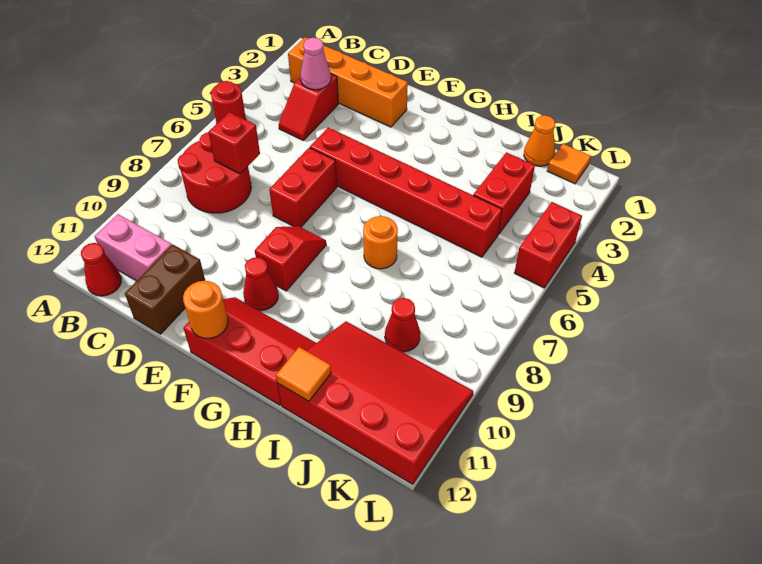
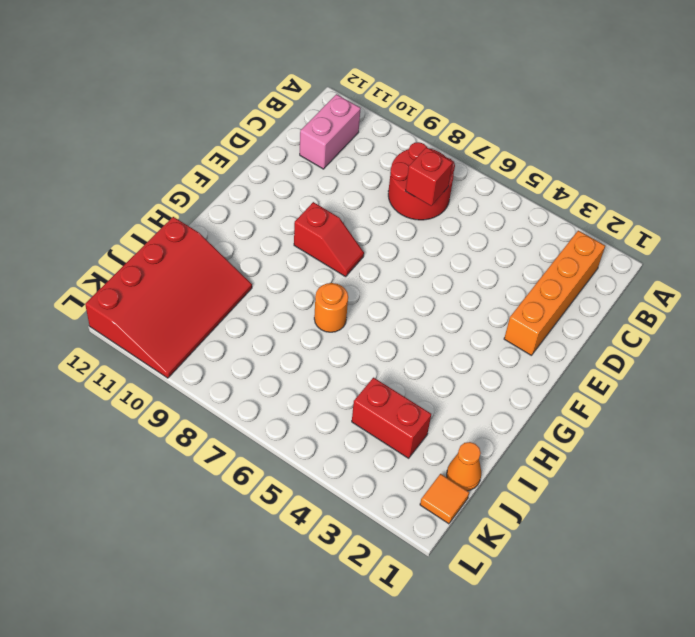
none -> red 1x1 round brick [211,81,246,123]
none -> red 1x1 cone [81,243,121,296]
none -> red 1x2 slope [279,74,338,140]

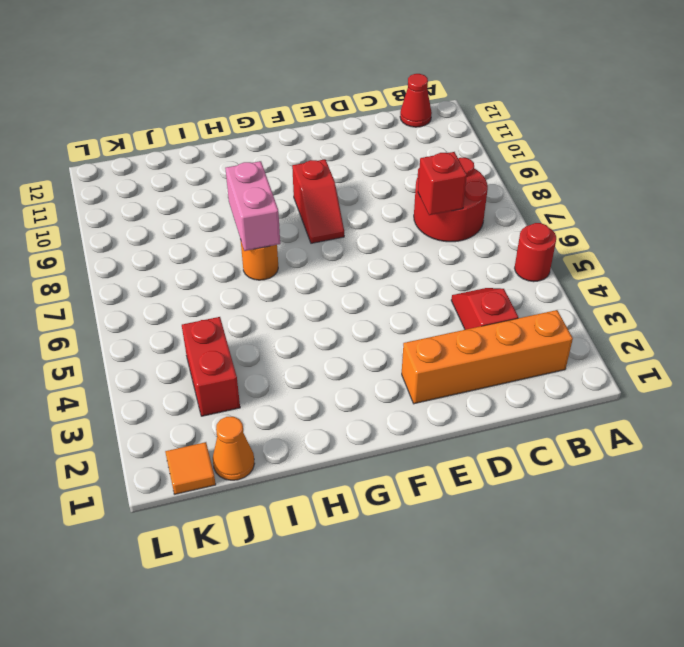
pink 1x2 brick [225,161,280,251] -> pink 1x2 brick turned to [95,214,172,281]
none -> brown 1x2 brick [125,245,205,334]
none -> red 1x6 brick [310,127,502,257]
none -> red 1x2 brick [269,148,337,227]

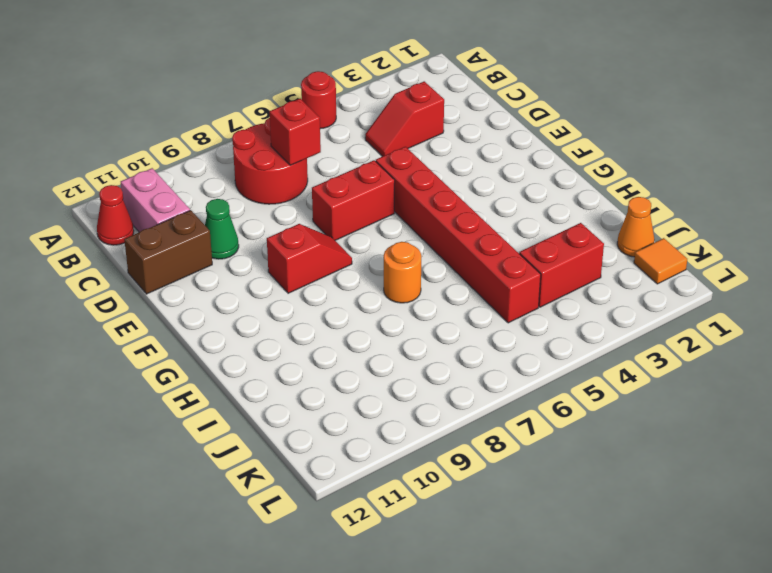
green 1x1 cone [205,199,239,259] -> none
none -> orange 1x4 brick [288,37,408,127]
none -> red 1x1 cone [243,257,278,311]
none -> red 2x3 slope [183,297,316,405]

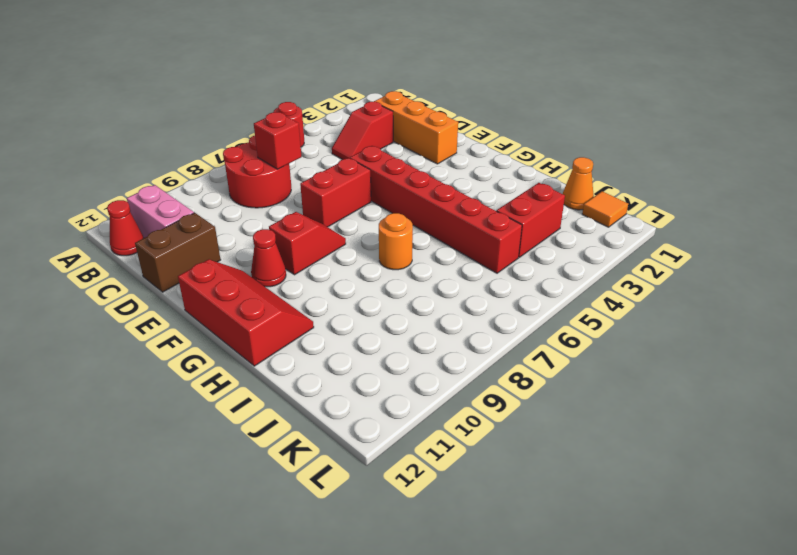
orange 1x3 brick [374,91,458,164] -> orange 1x4 brick [288,37,408,127]
none -> red 3x4 slope [278,321,473,484]
none -> red 1x1 cone [385,298,420,352]
none -> red 1x2 brick [515,202,582,288]

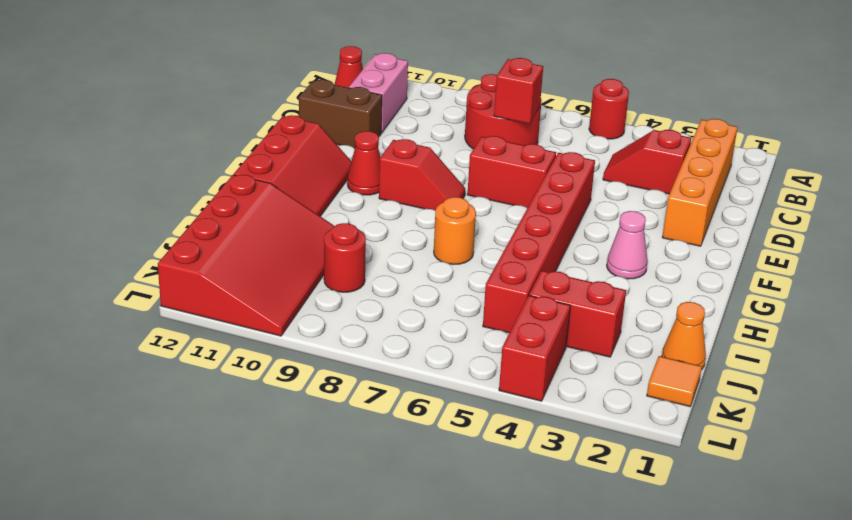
pink 1x1 cone [607,211,648,279] -> pink 1x1 cone moved to [300,38,331,90]
red 1x1 round brick [324,223,366,292] -> red 1x1 cone [385,298,420,352]
red 1x2 brick [499,296,571,401] -> red 1x2 brick turned to [515,202,582,288]
none -> orange 1x1 round brick [183,281,228,339]
none -> orange 1x1 tile [276,347,331,401]

